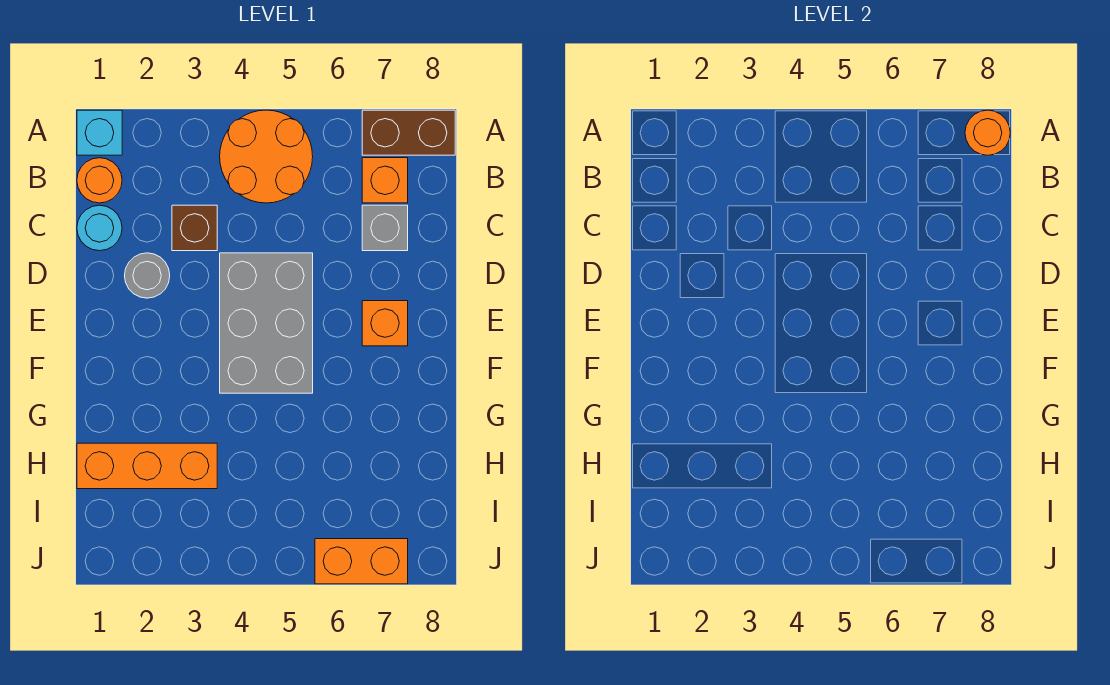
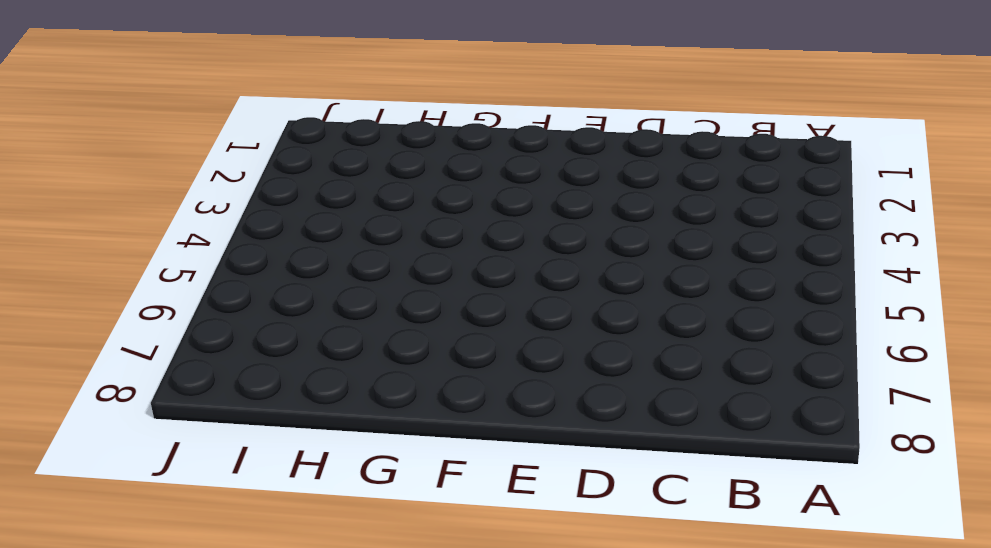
none -> cyan 1x1 brick [77,110,122,155]
none -> orange 2x2 round brick [220,110,313,203]
none -> brown 1x2 brick [362,110,455,155]

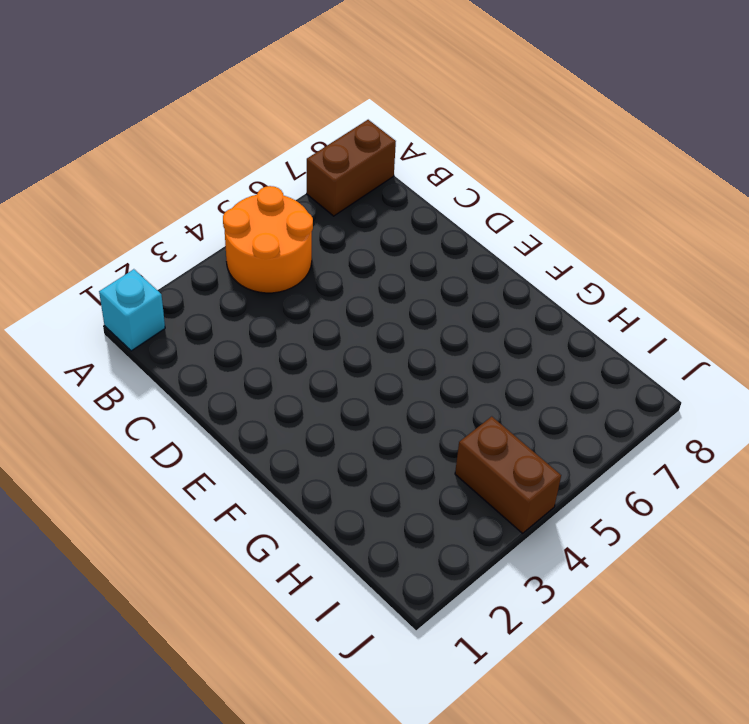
brown 1x2 brick [455,417,561,533] -> none
none -> orange 1x1 round brick [77,158,122,203]
none -> orange 1x1 brick [362,158,408,203]
none -> cyan 1x1 round brick [77,205,122,251]

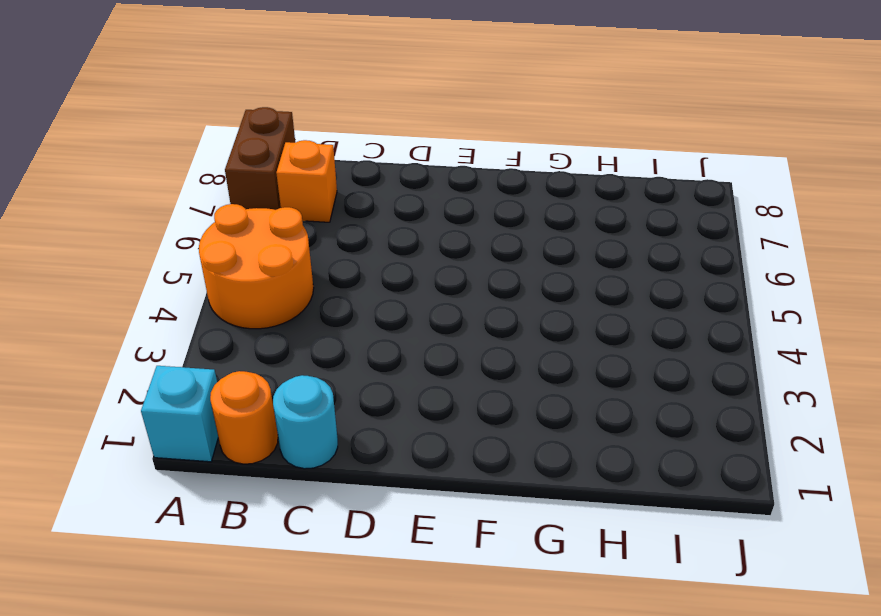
none -> brown 1x1 brick [172,205,217,251]
none -> grey 1x1 brick [362,205,408,251]
none -> grey 1x1 round brick [125,253,170,298]

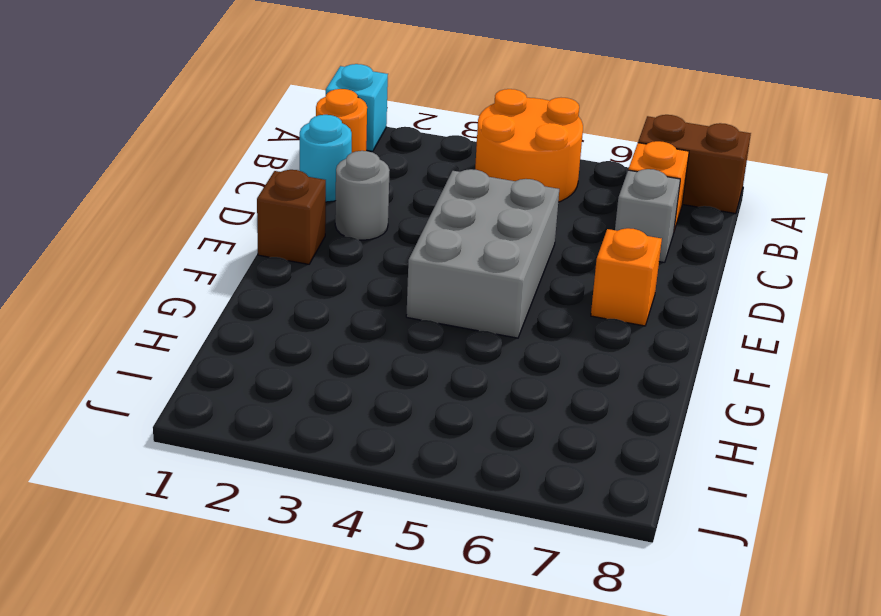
brown 1x1 brick [257,170,326,264] -> brown 1x1 brick moved to [172,205,217,251]
none -> orange 1x3 brick [77,443,217,489]
none -> orange 1x2 brick [315,539,408,584]
none -> orange 1x1 round brick [965,110,1010,155]

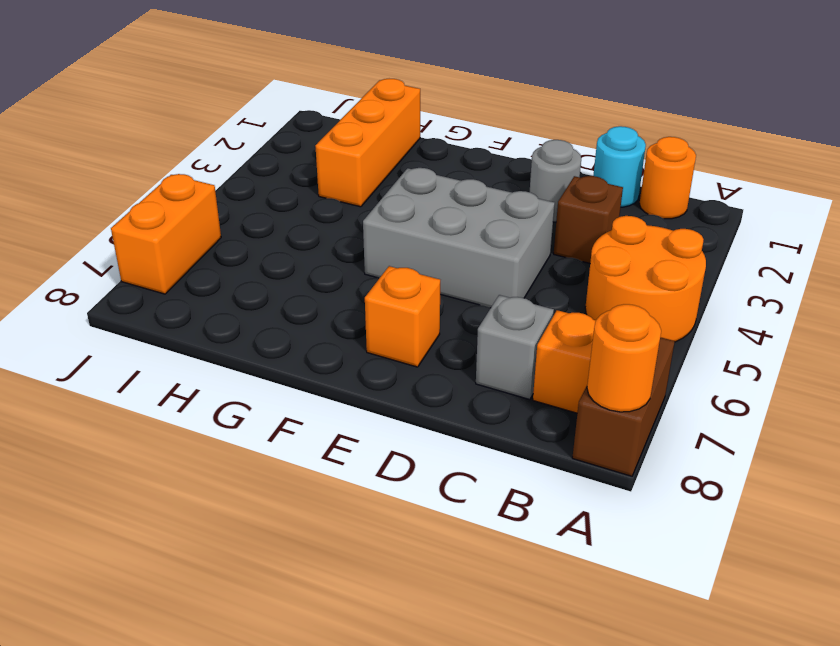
none -> cyan 1x1 brick [77,110,122,155]

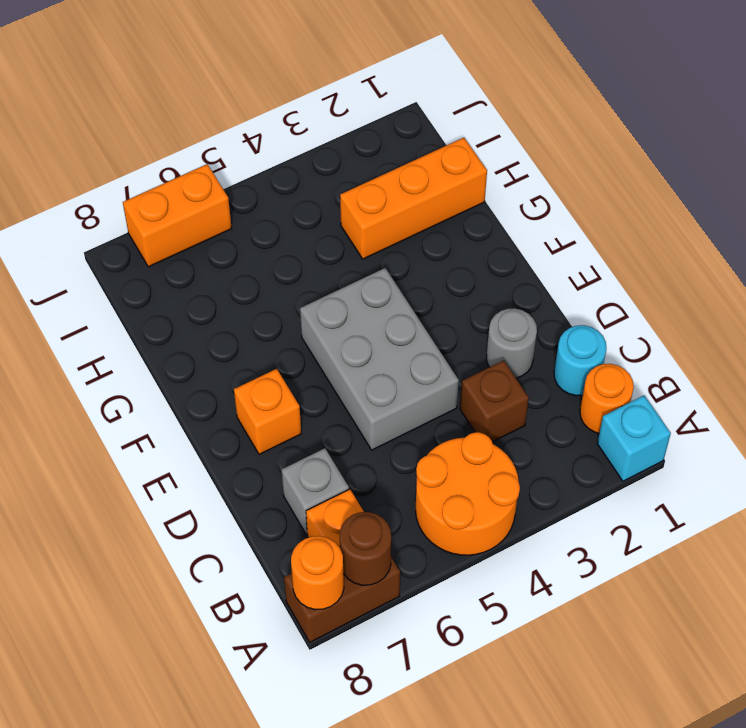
brown 1x1 round brick [340,512,391,585] -> none

